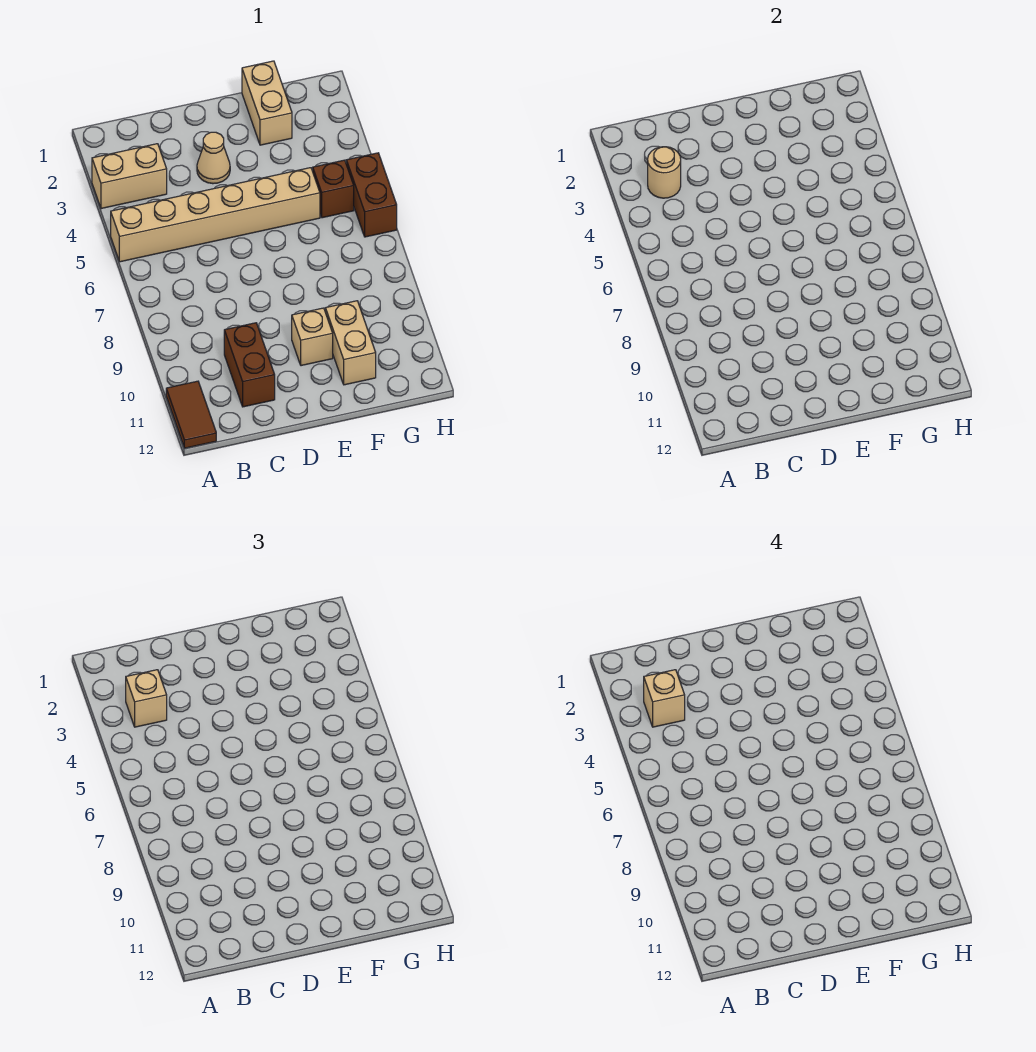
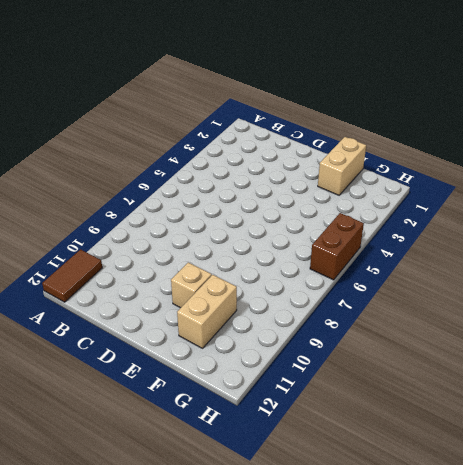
none -> tan 1x2 brick [92,144,167,209]
none -> tan 1x6 brick [111,168,320,262]
none -> brown 1x2 brick [224,323,275,407]

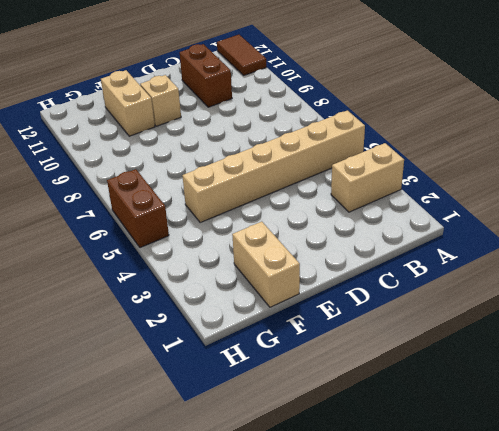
none -> tan 1x1 cone [197,132,230,184]
none -> brown 1x1 brick [313,160,354,218]
none -> tan 1x1 round brick [648,147,681,198]

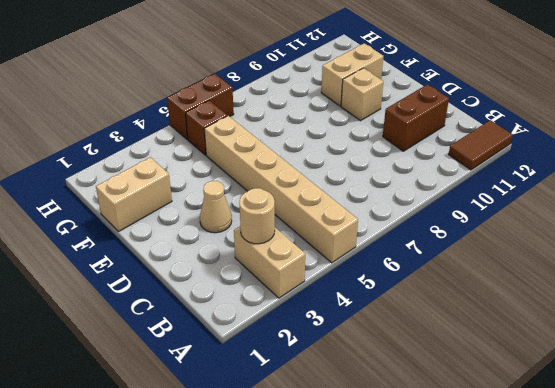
none -> tan 1x1 brick [126,670,167,727]
none -> tan 1x1 brick [644,670,685,727]

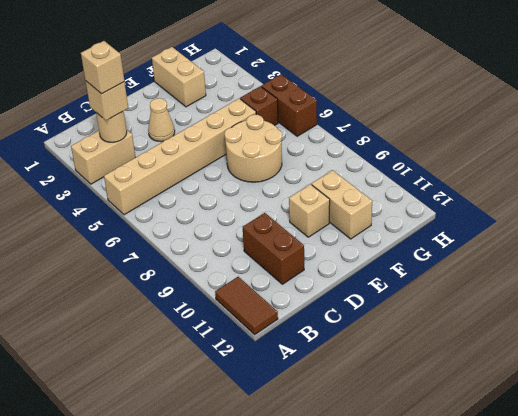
tan 2x2 round brick [224,115,282,182] -> none

